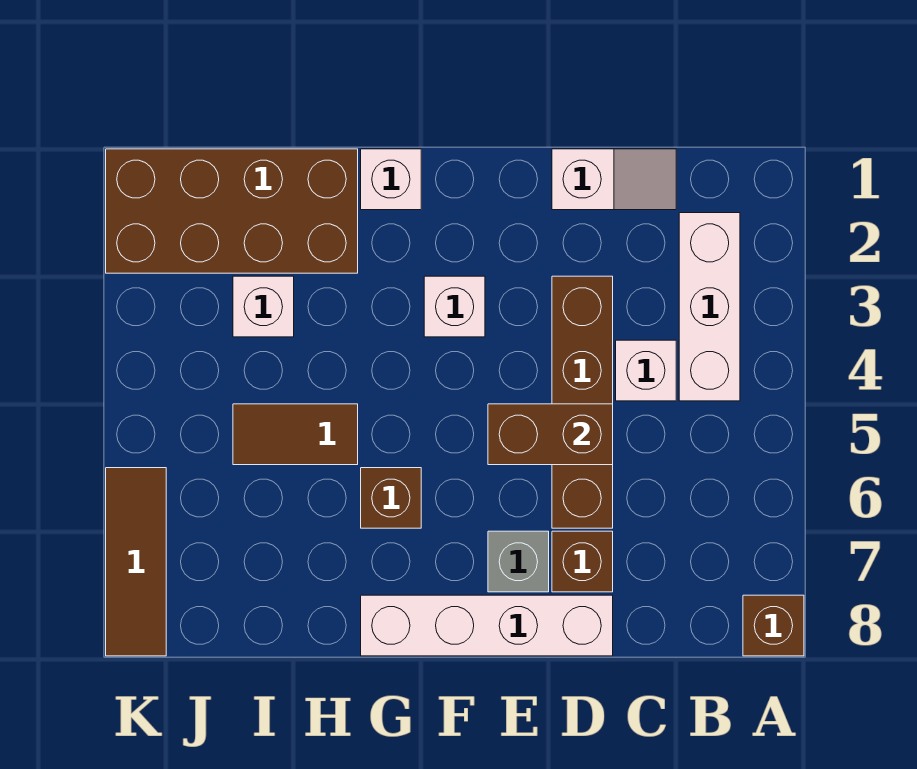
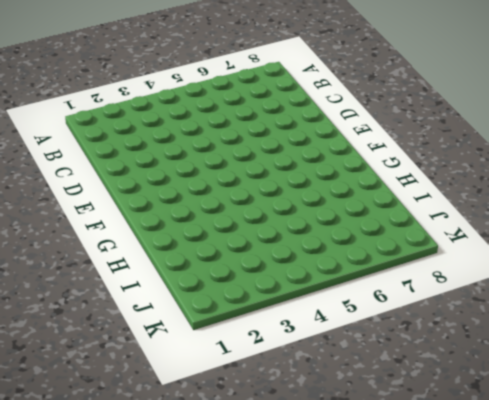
none -> brown 1x1 brick [743,595,804,656]
none -> white 1x3 brick [679,213,740,401]
none -> white 1x2 slope [552,149,676,210]

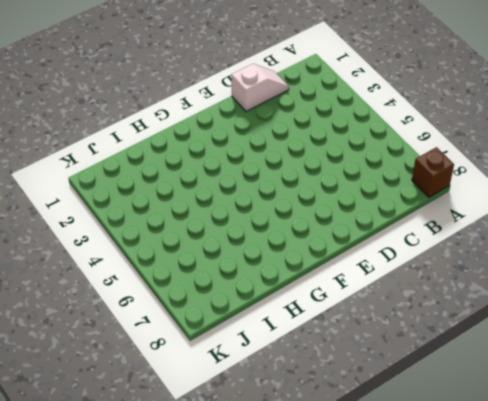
none -> white 1x3 brick [679,213,740,401]
none -> white 1x1 brick [616,340,676,401]
none -> brown 1x4 brick [552,276,613,528]

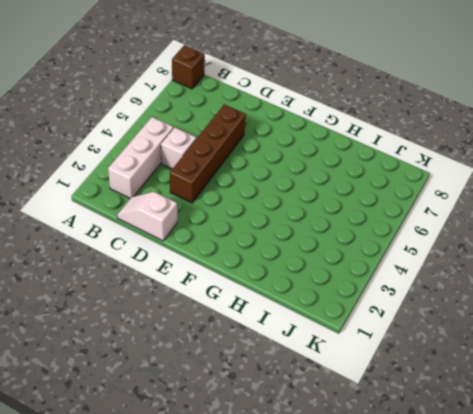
none -> brown 1x1 brick [552,531,613,592]
none -> white 1x4 brick [361,595,613,656]
none -> grey 1x1 brick [488,531,549,592]

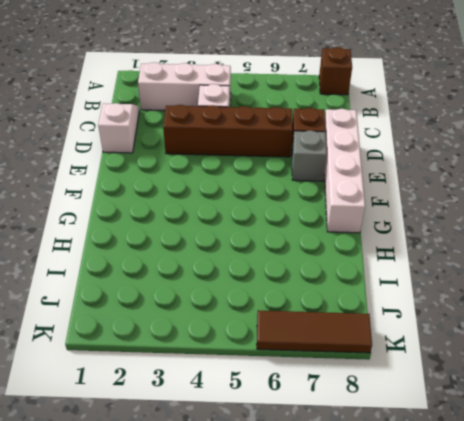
none -> white 1x1 brick [424,276,485,337]
none -> white 1x1 brick [361,149,421,210]
none -> brown 1x1 brick [361,468,421,528]

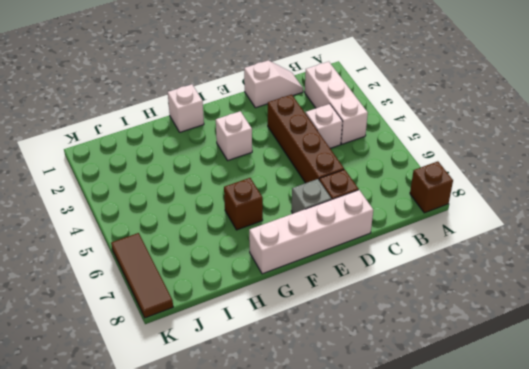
none -> brown 2x4 brick [106,149,358,273]
none -> brown 1x2 tile [233,404,358,465]
none -> white 1x1 brick [233,276,294,337]

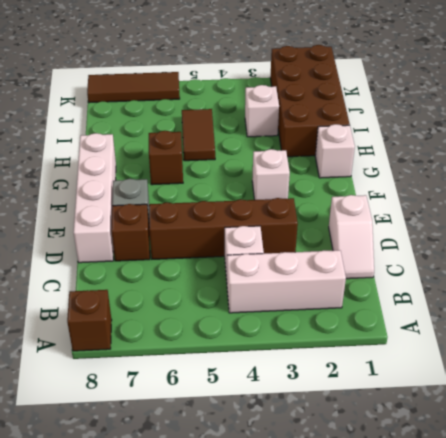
none -> brown 1x2 brick [488,404,613,465]

